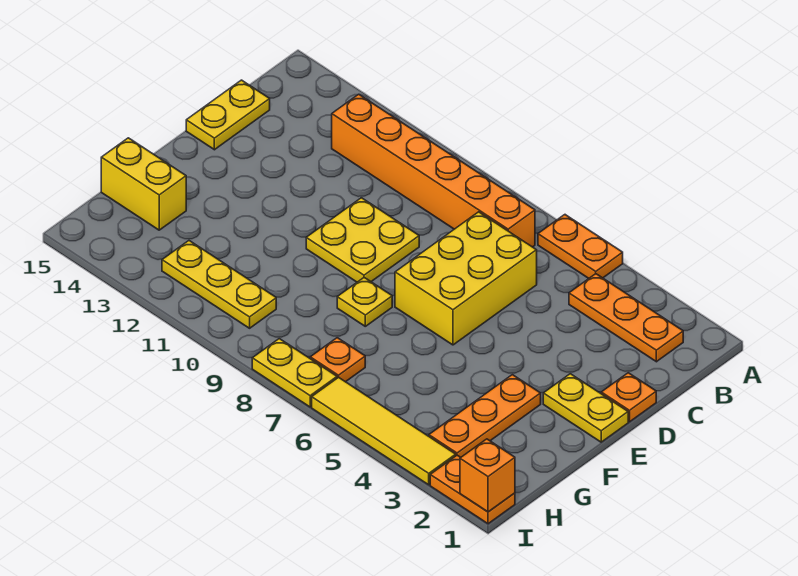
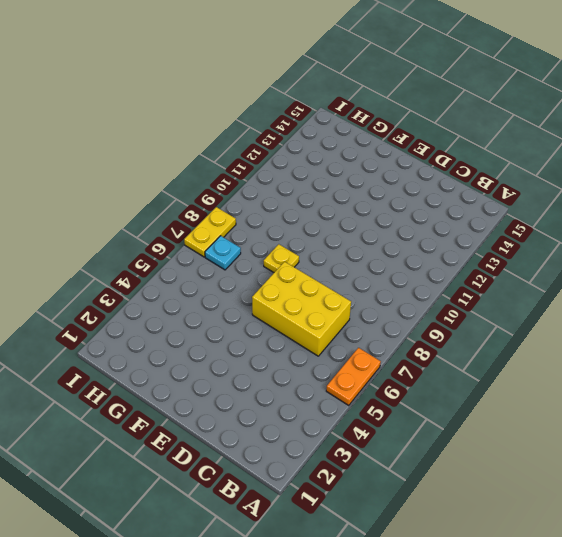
cyan 1x1 plate [205,236,241,270] -> orange 1x1 plate [310,338,365,382]
none -> orange 1x3 plate [569,274,683,362]
none -> orange 1x6 brick [332,94,535,247]
none -> yellow 1x2 plate [186,80,270,150]

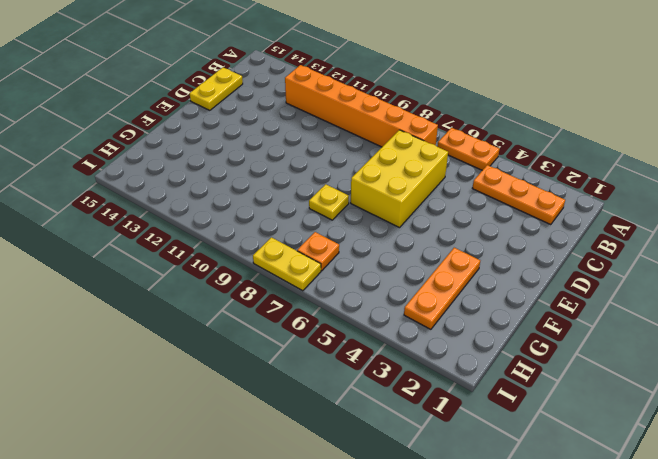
none -> orange 1x1 plate [601,373,656,422]
none -> yellow 2x2 plate [306,198,419,282]
none -> yellow 1x2 plate [543,374,628,442]

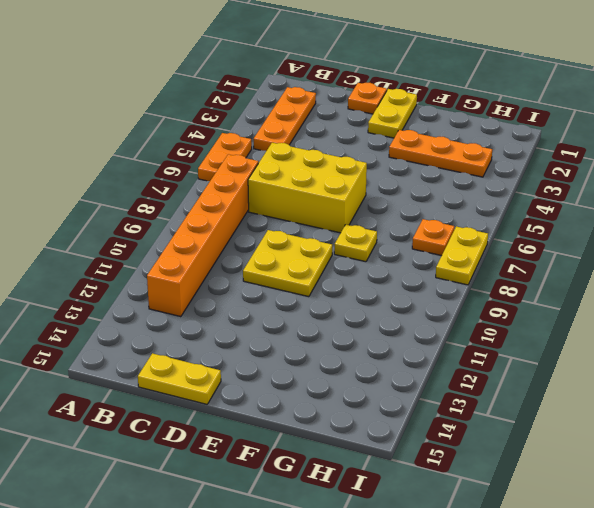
none -> yellow 1x2 brick [101,138,186,230]
none -> yellow 1x3 plate [162,241,276,328]
none -> orange 1x2 plate [430,455,515,524]

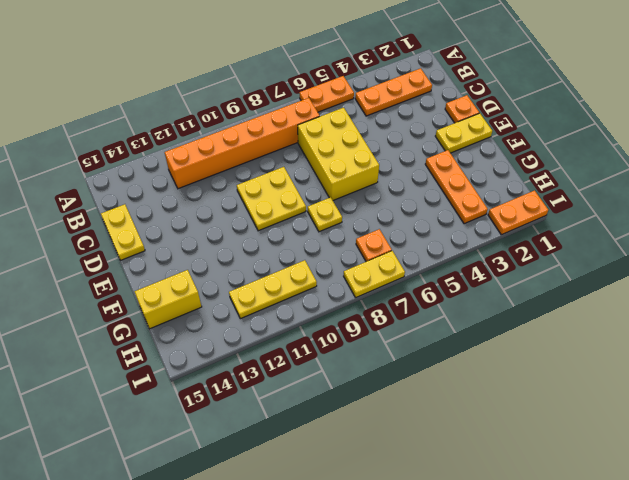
none -> yellow 1x4 tile [312,377,456,485]
none -> orange 1x1 brick [460,439,515,512]

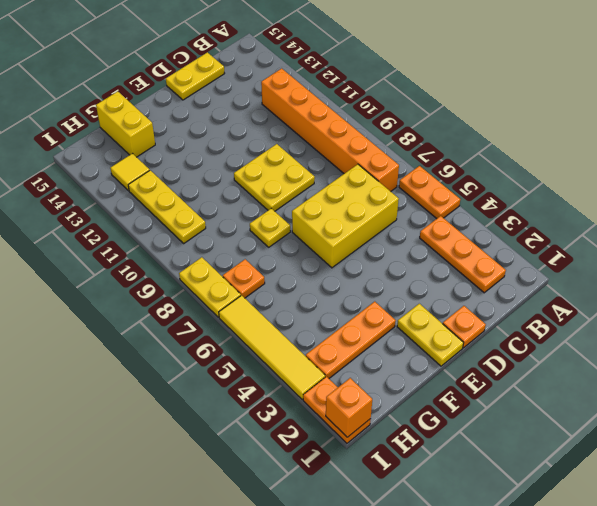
yellow 1x1 tile [110,154,150,191] -> none

